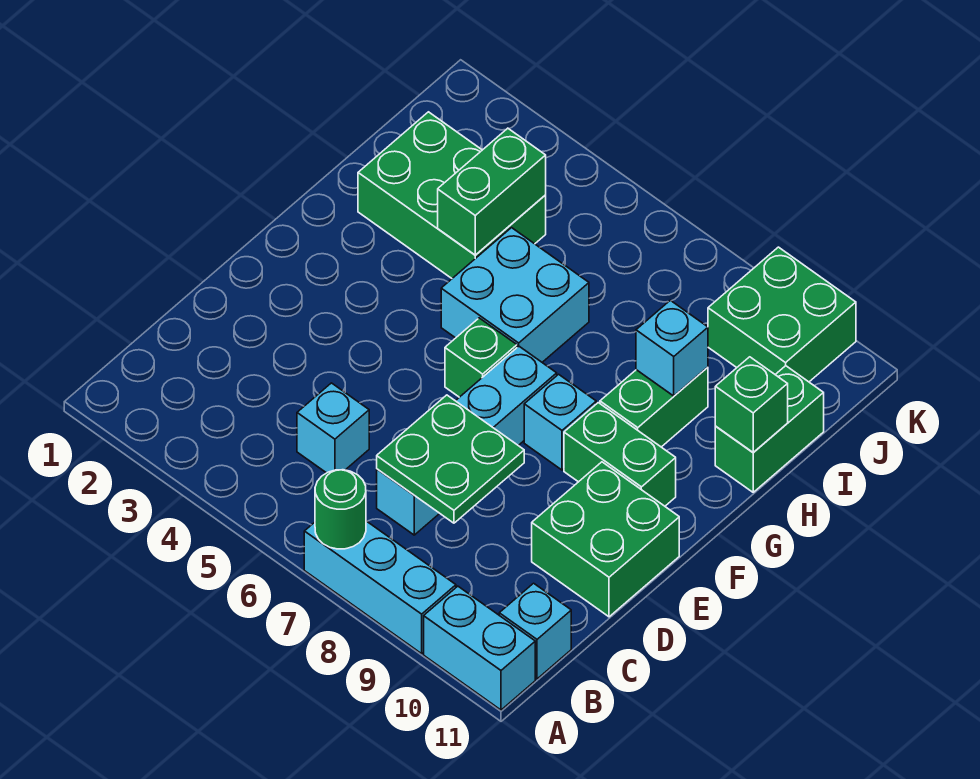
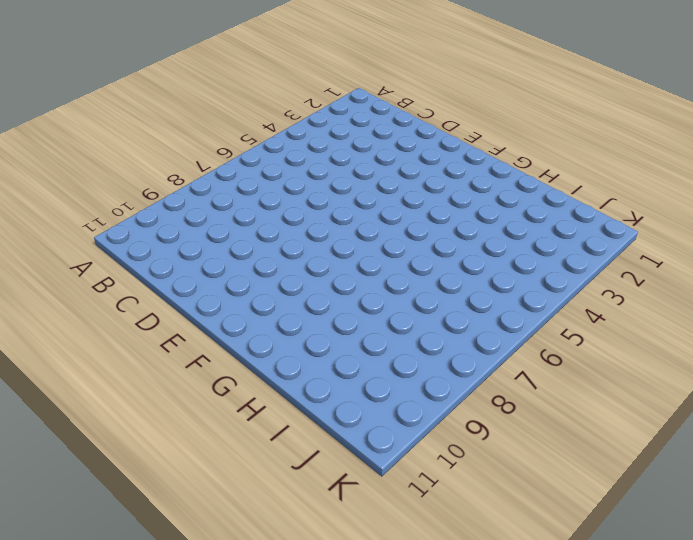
none -> cyan 1x3 brick [304,521,456,654]
none -> cyan 1x2 brick [424,586,535,710]
none -> cyan 1x1 brick [499,583,571,679]

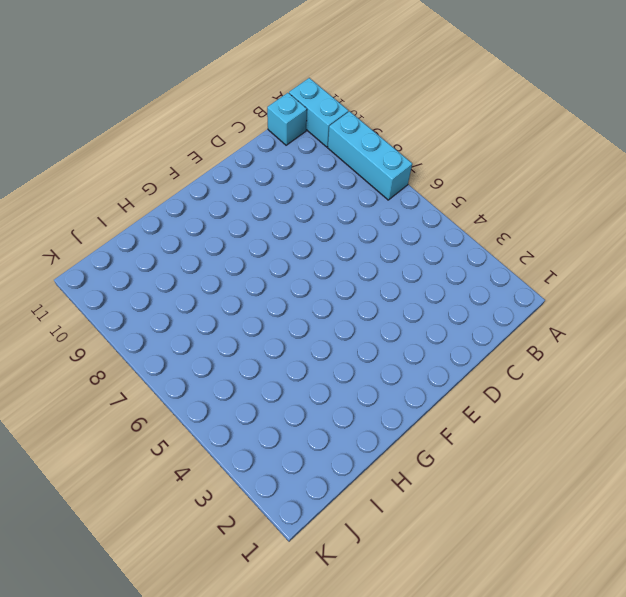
none -> cyan 1x1 brick [297,383,369,473]
none -> cyan 1x4 brick [377,346,557,535]
none -> green 2x2 brick [532,462,679,617]

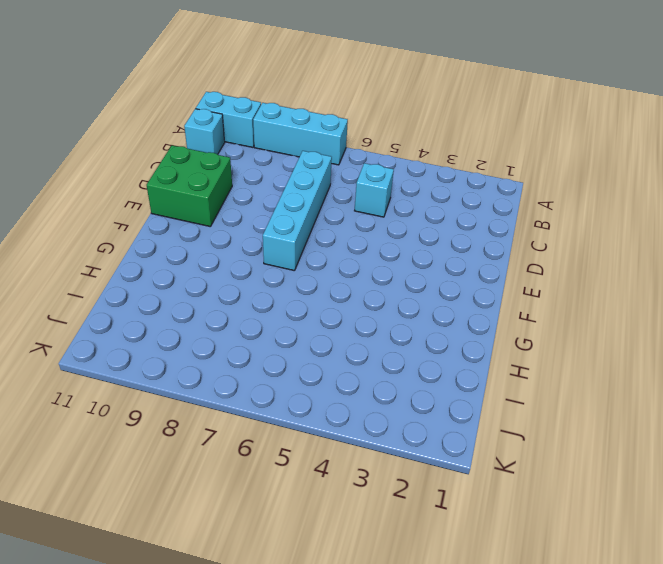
none -> green 1x1 brick [445,318,517,397]
none -> cyan 1x1 brick [524,374,596,470]
none -> green 1x2 brick [564,403,676,506]

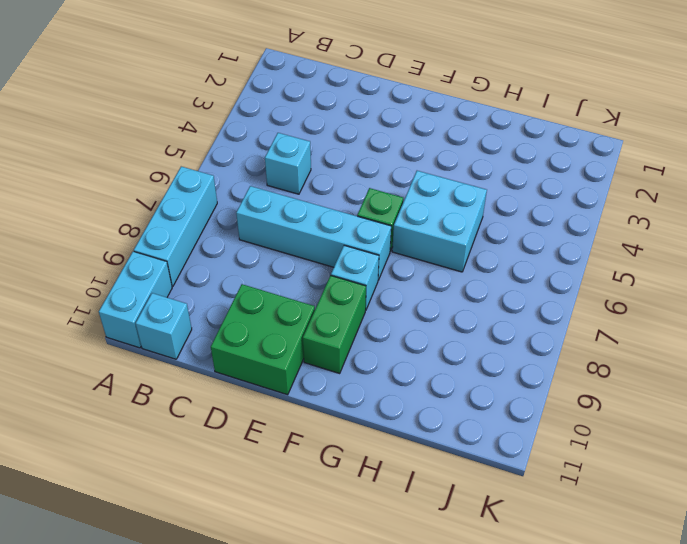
none -> green 1x2 brick [600,367,708,447]
none -> green 2x3 brick [358,112,546,278]
none -> green 1x2 brick [715,366,824,492]

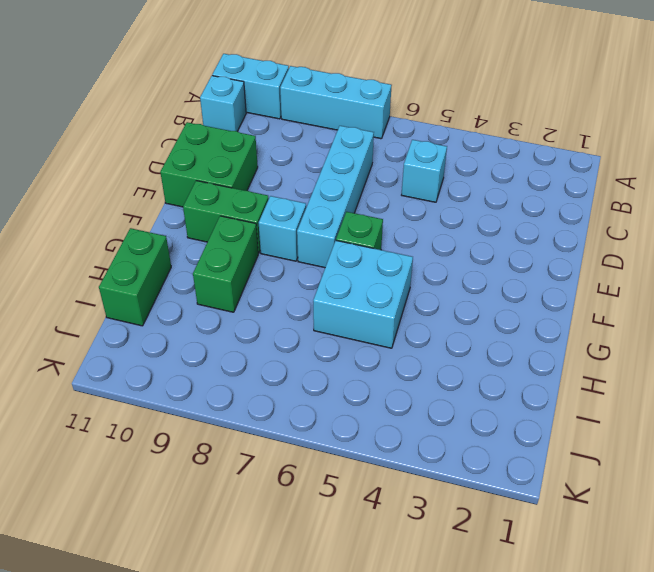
none -> green 2x3 brick [358,112,546,278]
none -> green 2x2 brick [708,247,856,382]
none -> green 1x1 round brick [315,470,366,549]

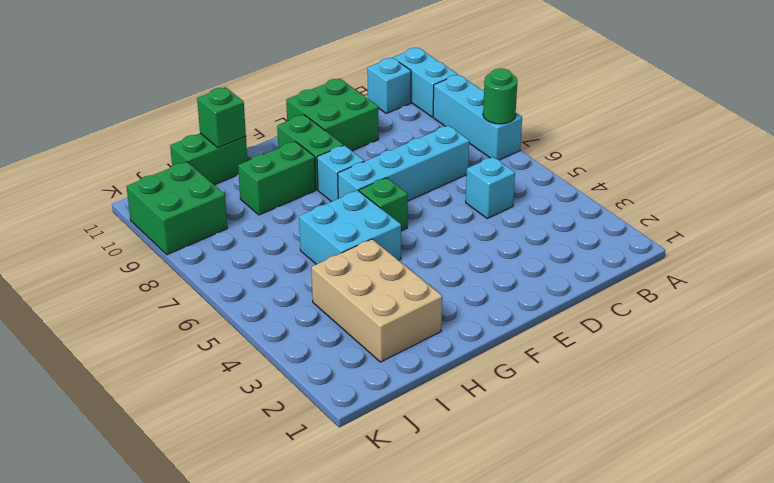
tan 2x3 brick [311,239,442,362] -> green 2x3 brick [358,112,546,278]
none -> green 2x2 plate [377,395,524,523]
none -> green 1x2 brick [438,128,546,255]
none -> cyan 1x1 brick [636,300,708,396]

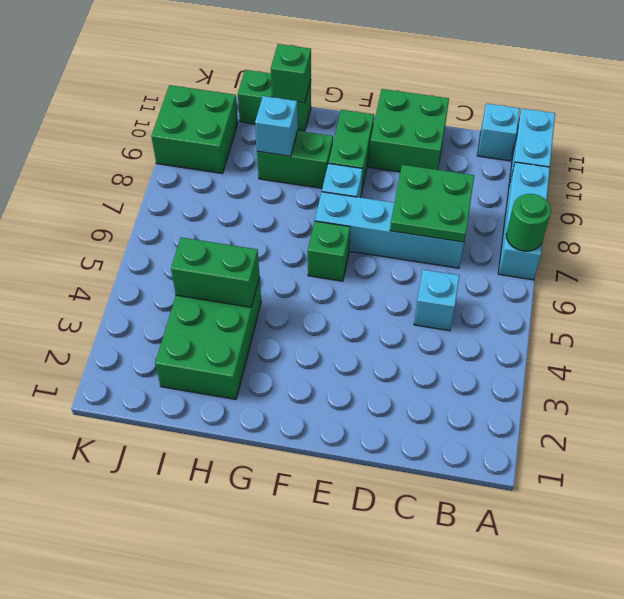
none -> cyan 2x2 brick [441,228,589,362]

